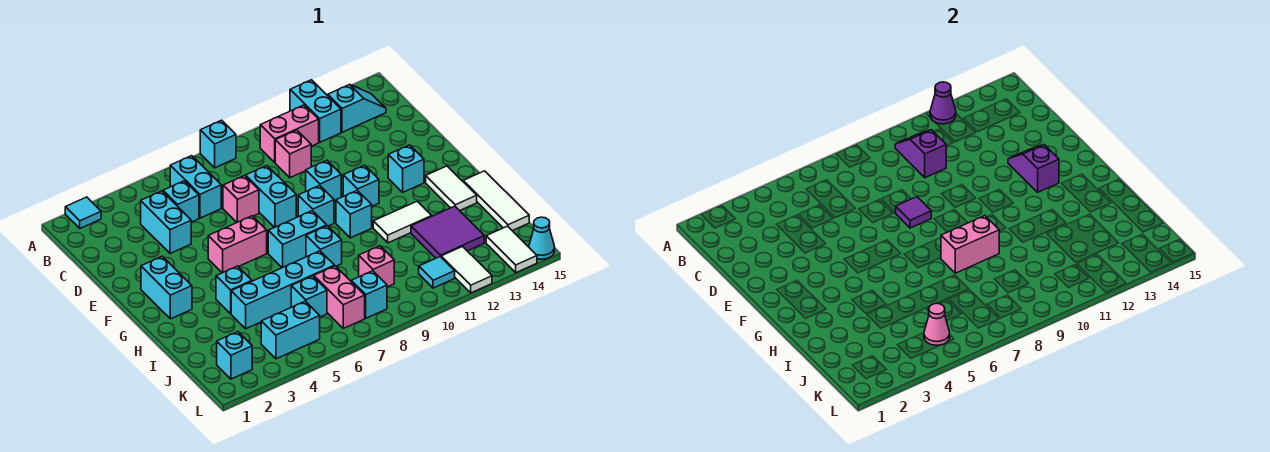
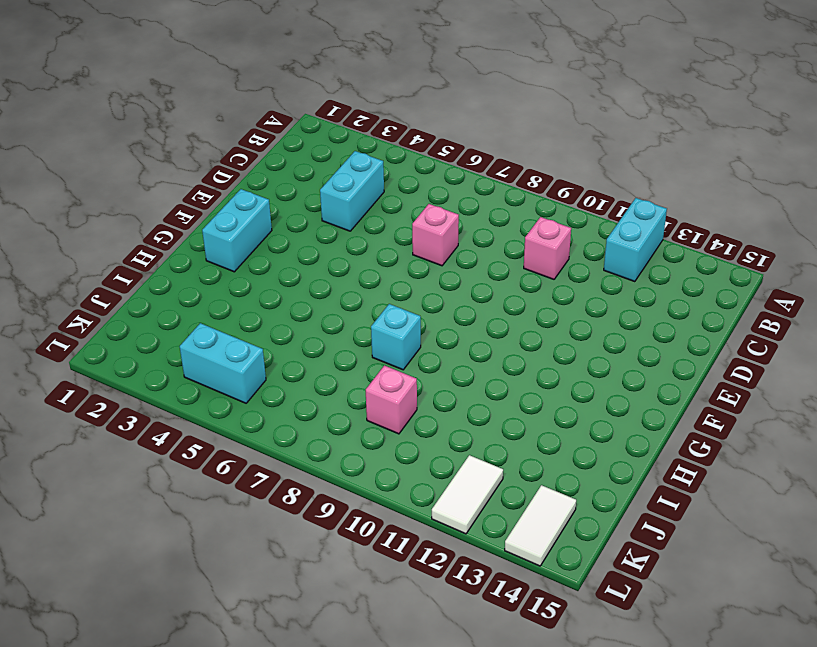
none -> cyan 1x1 tile [65,197,101,228]
none -> cyan 1x1 brick [200,120,236,168]
none -> cyan 1x2 brick [170,156,221,218]
none -> pink 1x2 brick [260,105,319,162]

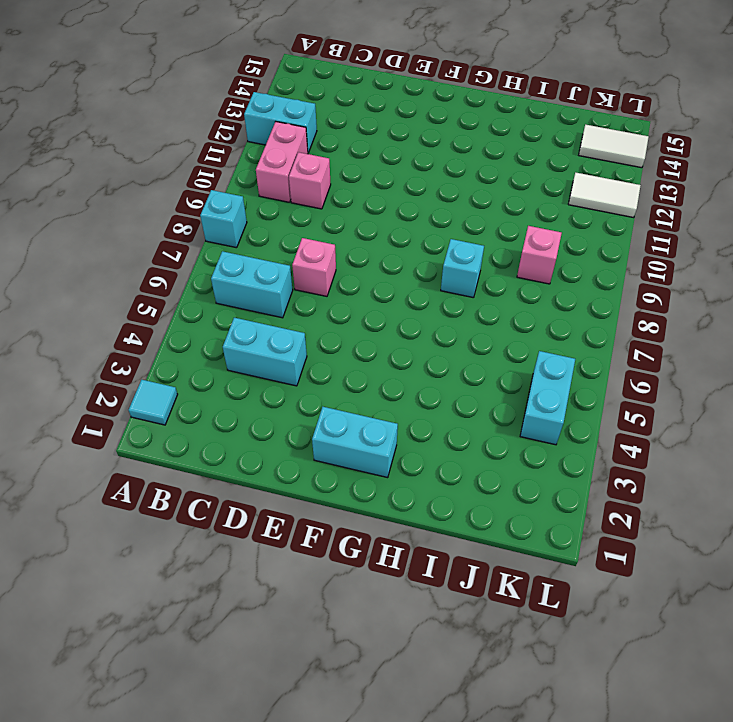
none -> cyan 1x2 slope [328,84,386,132]
none -> cyan 1x1 brick [163,181,199,222]
none -> cyan 1x2 brick [246,166,296,228]
none -> cyan 1x1 brick [306,160,341,201]

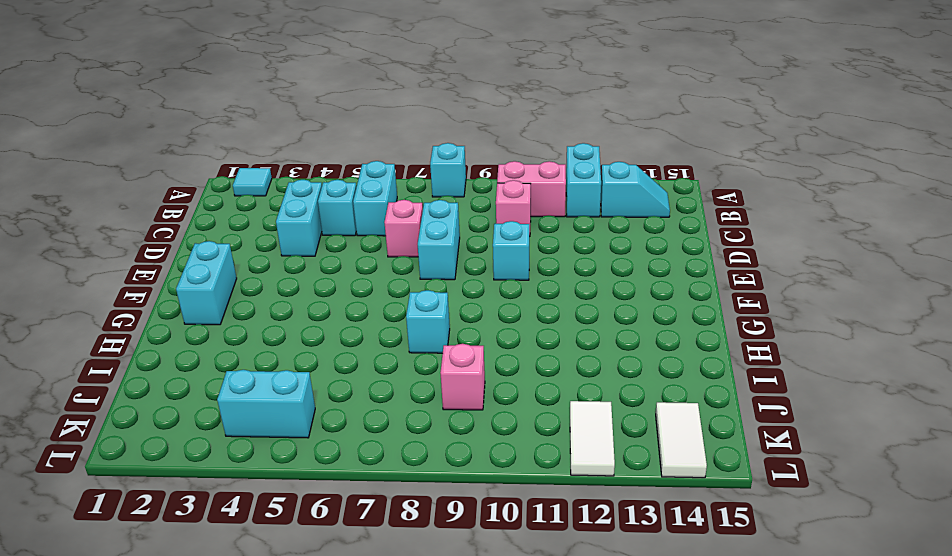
none -> pink 1x2 brick [208,216,267,273]
none -> cyan 1x1 brick [298,186,334,226]
none -> cyan 1x1 brick [343,165,379,206]
none -> cyan 1x1 brick [388,145,424,192]

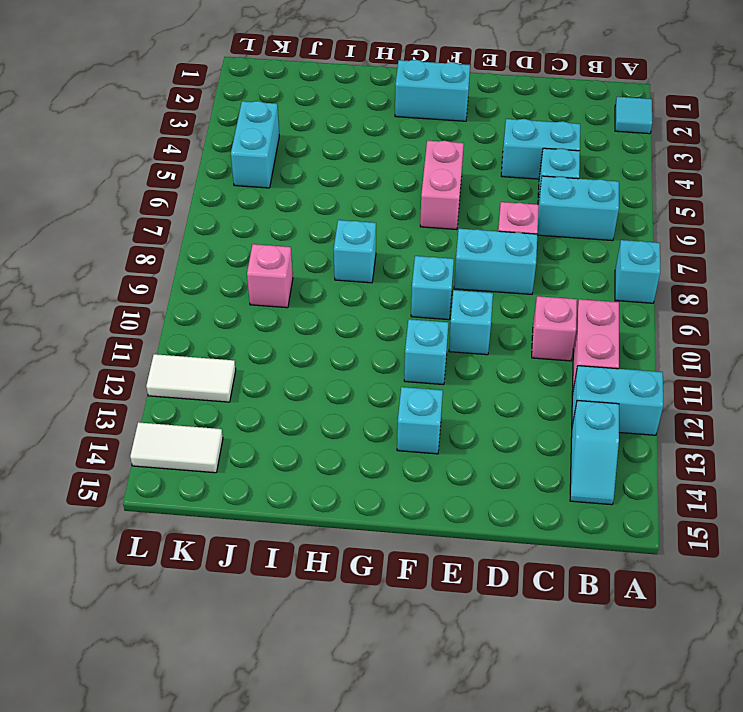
none -> cyan 1x2 brick [268,211,327,268]
none -> cyan 1x1 brick [336,191,372,238]
none -> white 1x2 tile [426,166,477,211]
none -> cyan 1x1 brick [216,266,252,314]

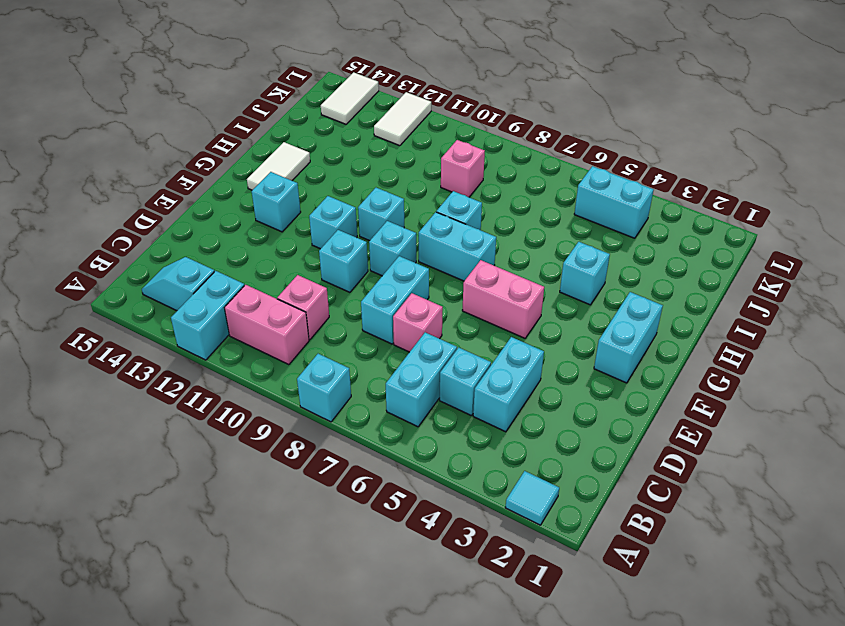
none -> white 1x2 tile [373,201,432,243]
none -> white 1x3 tile [463,171,529,231]
none -> cyan 1x4 brick [231,251,334,329]
none -> purple 2x2 tile [411,206,484,258]

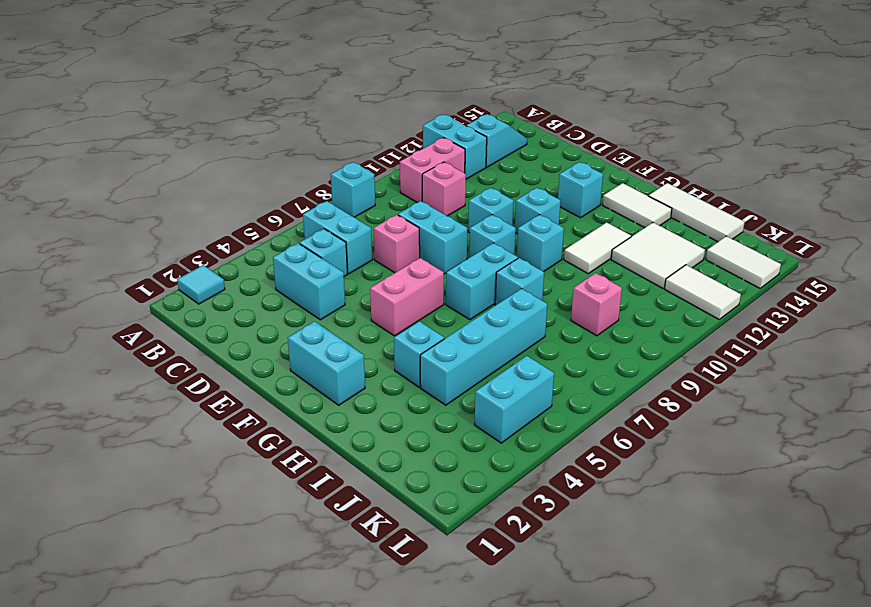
white 2x2 tile [611,223,705,288] -> purple 2x2 tile [411,206,484,258]
none -> cyan 1x1 brick [291,276,327,317]
none -> pink 1x2 brick [314,266,365,328]
none -> cyan 1x1 brick [217,332,252,379]
none -> cyan 1x1 brick [351,271,387,318]

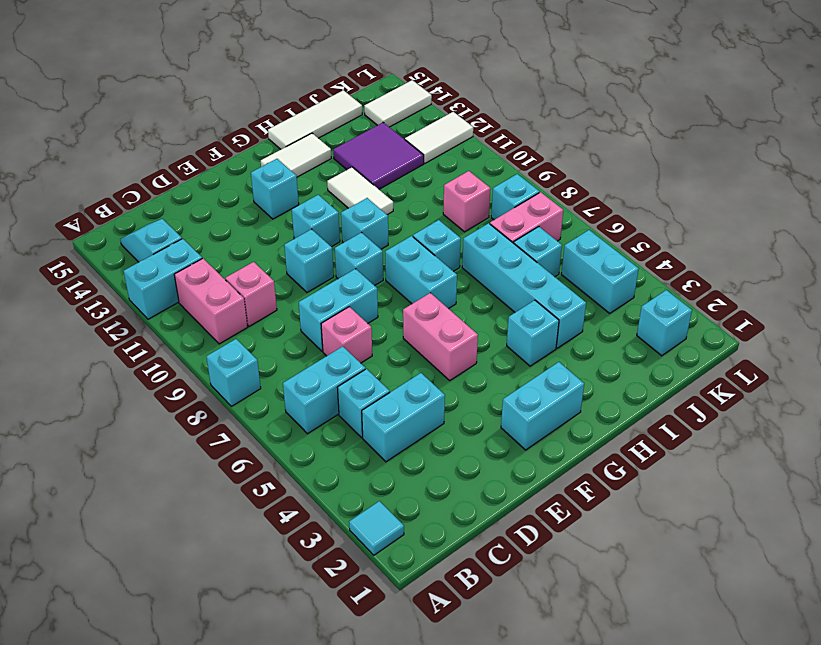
none -> cyan 1x1 tile [419,257,455,288]
none -> cyan 1x1 cone [529,217,555,259]
none -> purple 1x1 cone [930,82,956,124]
none -> purple 1x2 slope [895,130,946,178]

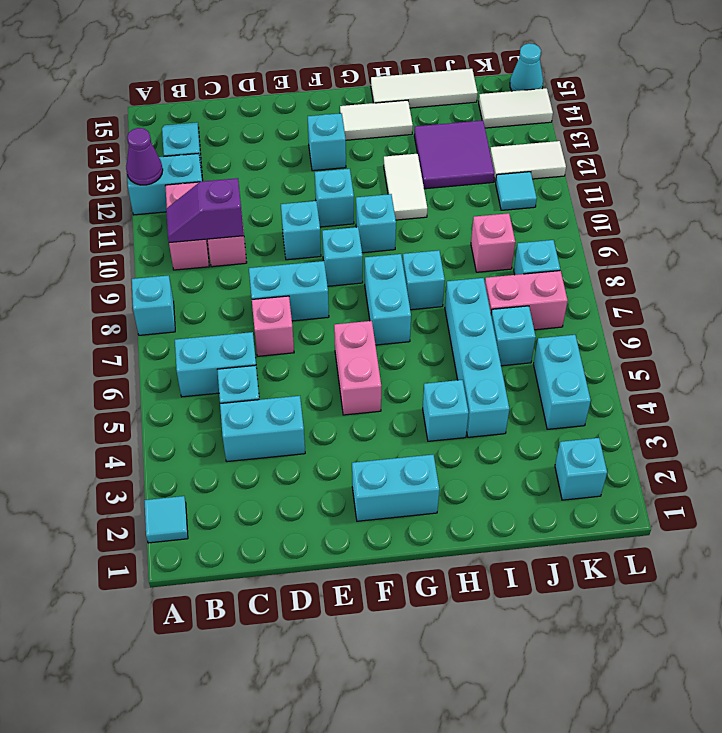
none -> purple 1x1 tile [896,197,931,228]
none -> purple 1x2 slope [1008,145,1059,192]
none -> pink 1x2 brick [941,216,999,273]
none -> pink 1x1 cone [924,303,950,345]

